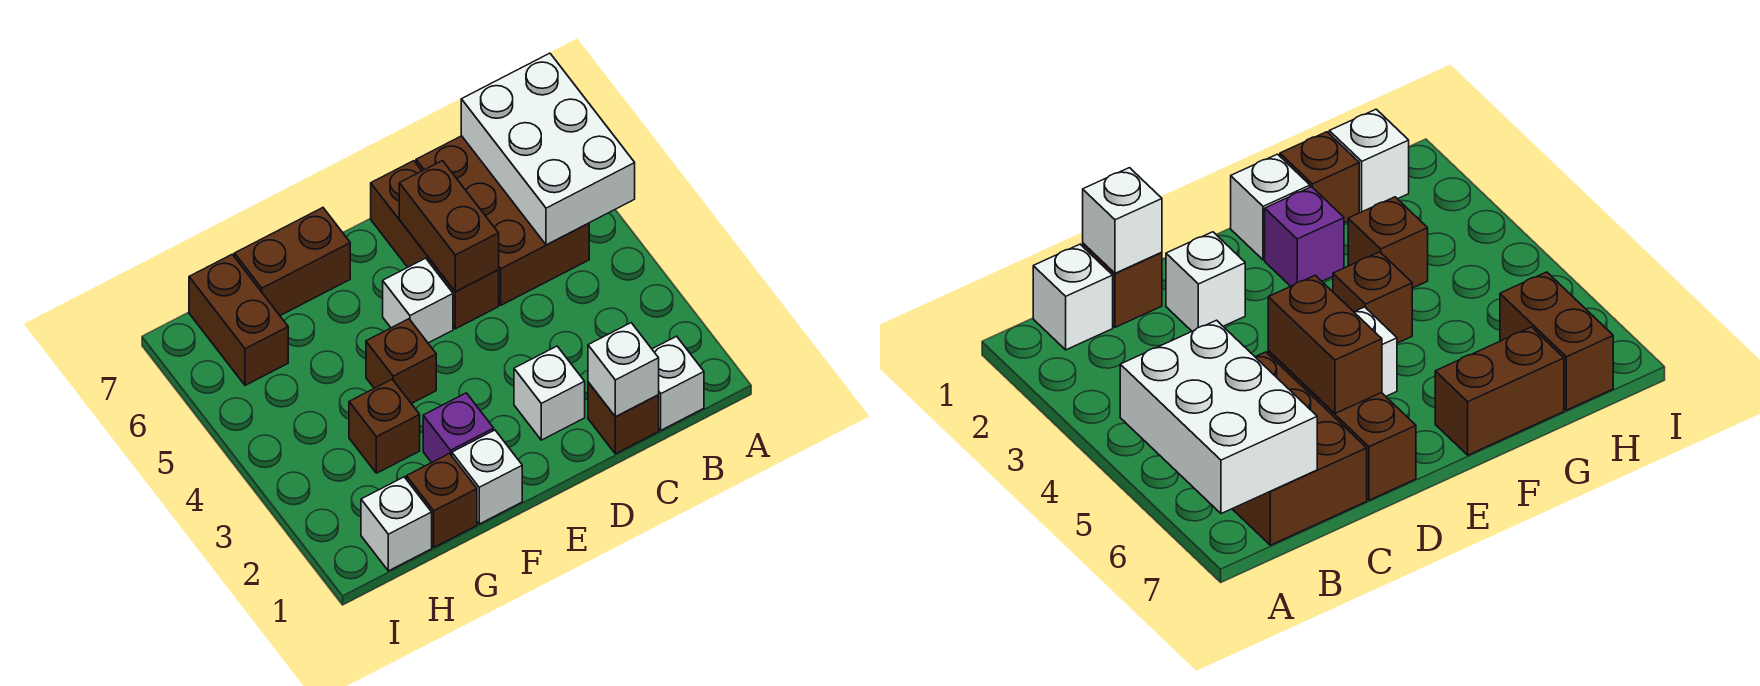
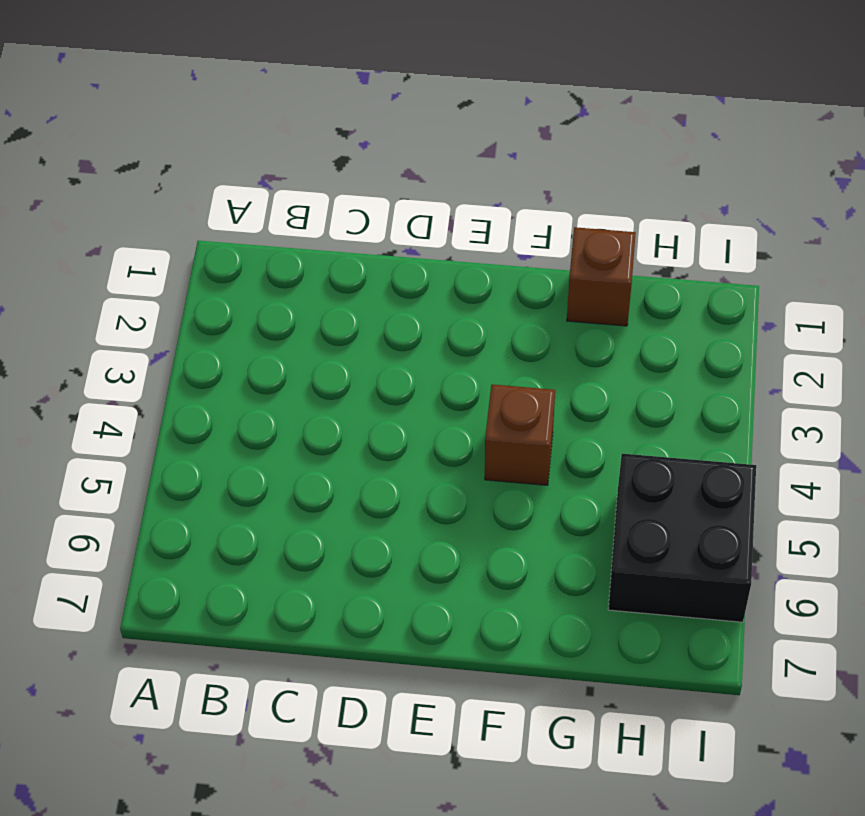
black 2x2 brick [608,454,756,622] -> brown 1x2 brick [189,255,288,385]
none -> white 1x1 brick [652,336,704,430]
none -> brown 2x3 brick [416,136,589,305]
none -> brown 1x1 brick [588,382,659,454]

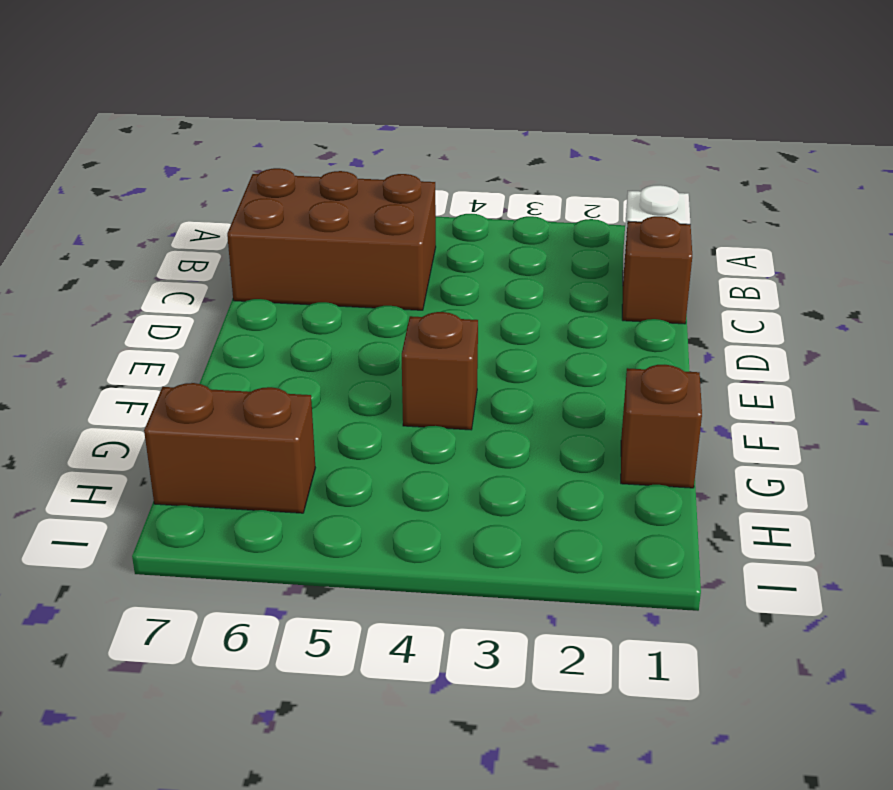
none -> white 1x1 brick [514,346,585,440]
none -> brown 1x3 brick [371,161,499,329]
none -> white 1x1 brick [383,258,453,343]

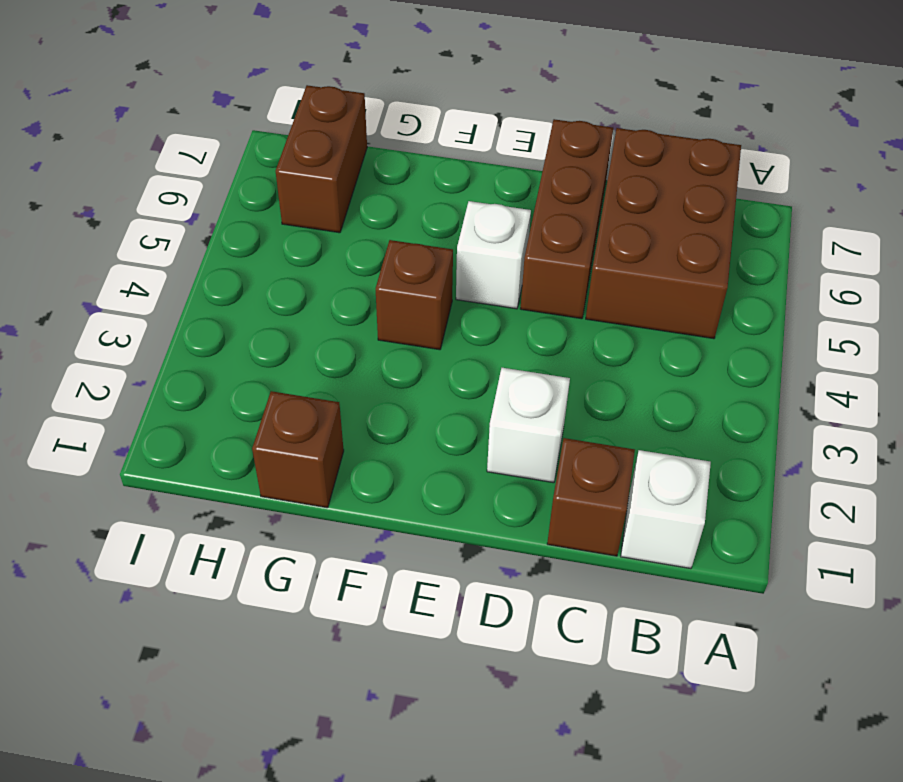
none -> white 1x1 brick [452,430,522,524]
none -> purple 1x1 brick [423,393,494,463]
none -> brown 1x2 brick [234,208,350,315]

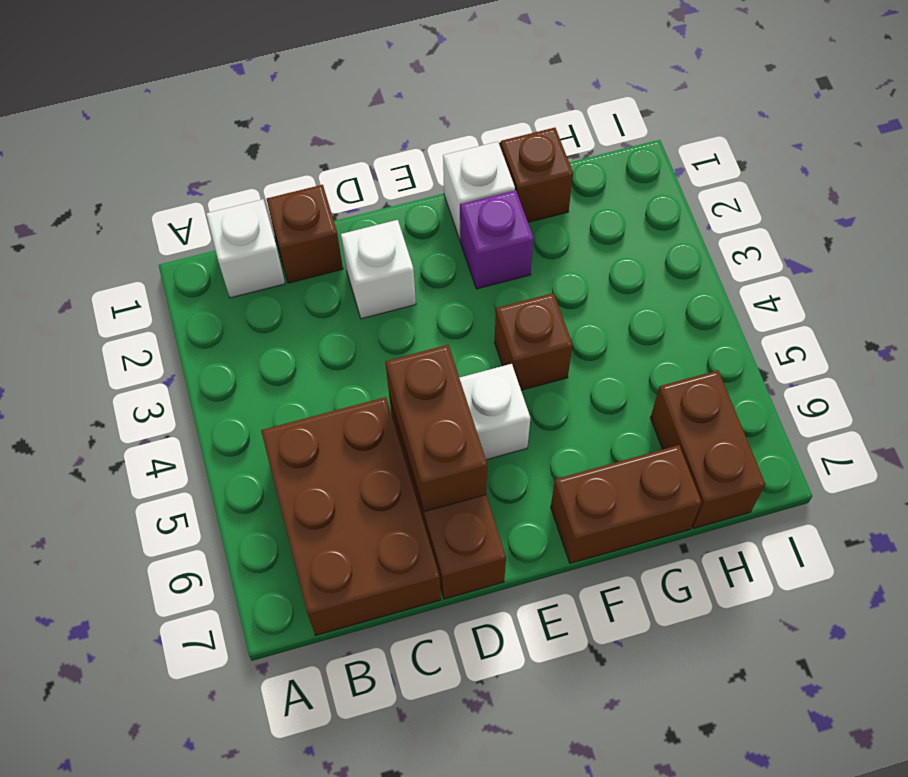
none -> brown 1x1 brick [349,379,420,473]
none -> white 1x1 brick [361,477,432,571]
none -> white 2x3 brick [461,53,635,245]

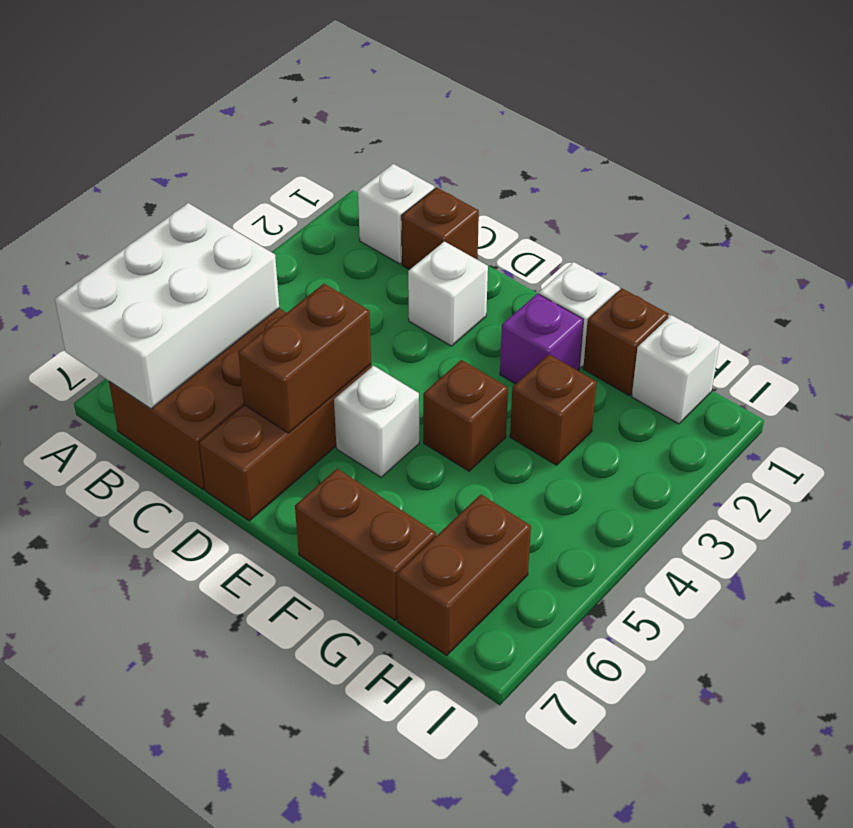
none -> white 1x1 brick [588,323,659,417]

